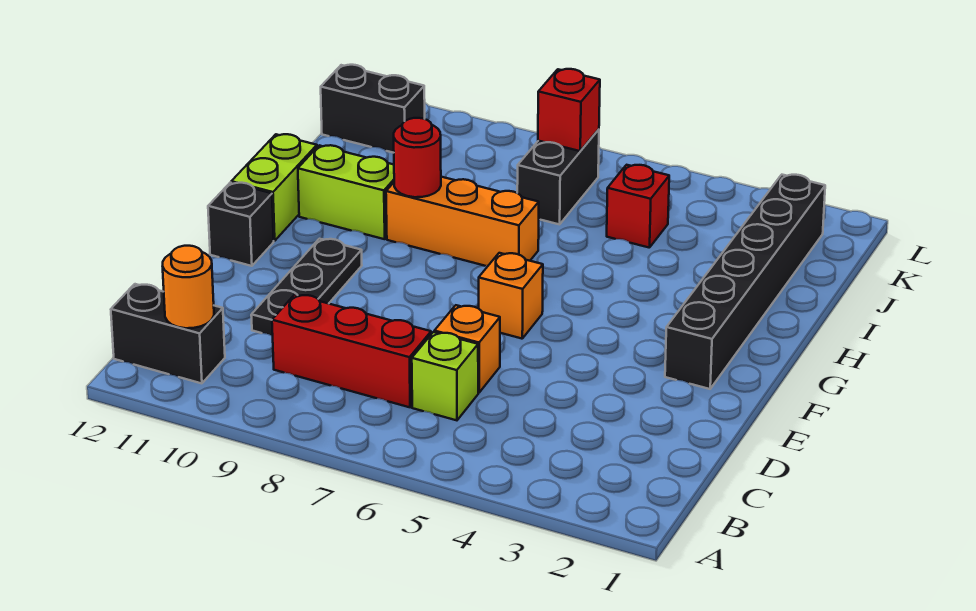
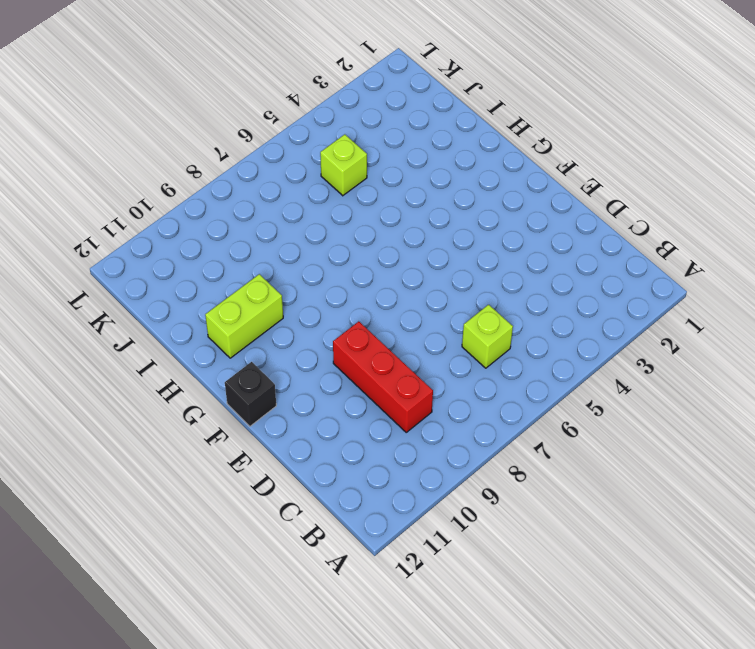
red 1x3 brick [333,321,433,432] -> red 1x3 brick turned to [272,294,431,407]
lime 1x1 brick [320,134,367,196] -> red 1x1 brick [607,165,669,248]
none -> black 1x2 brick [111,284,225,383]
none -> orange 1x1 brick [434,305,500,393]
none -> black 1x3 plate [251,239,362,336]

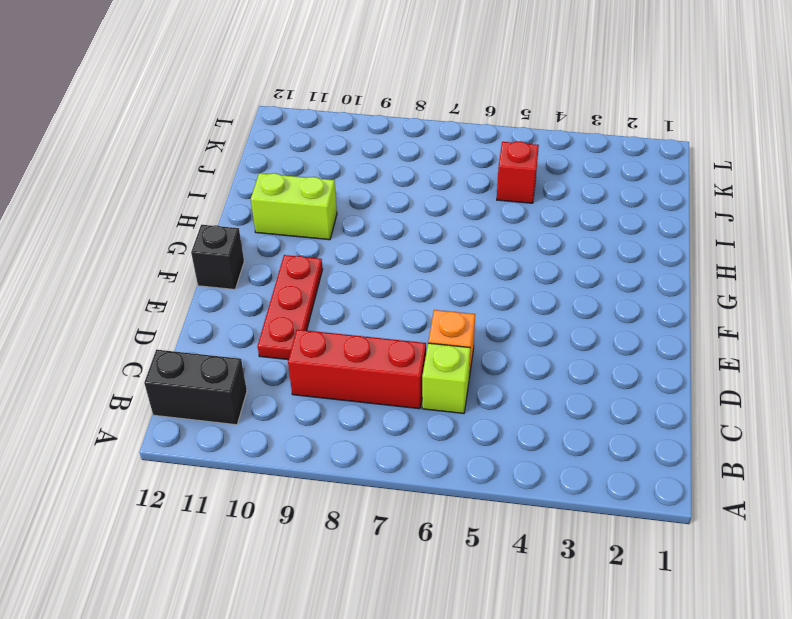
red 1x3 plate [258,255,323,360] -> black 1x3 plate [251,239,362,336]
none -> black 1x6 brick [665,175,825,389]
none -> orange 1x1 brick [479,253,543,339]
none -> lime 1x2 brick [231,134,317,241]

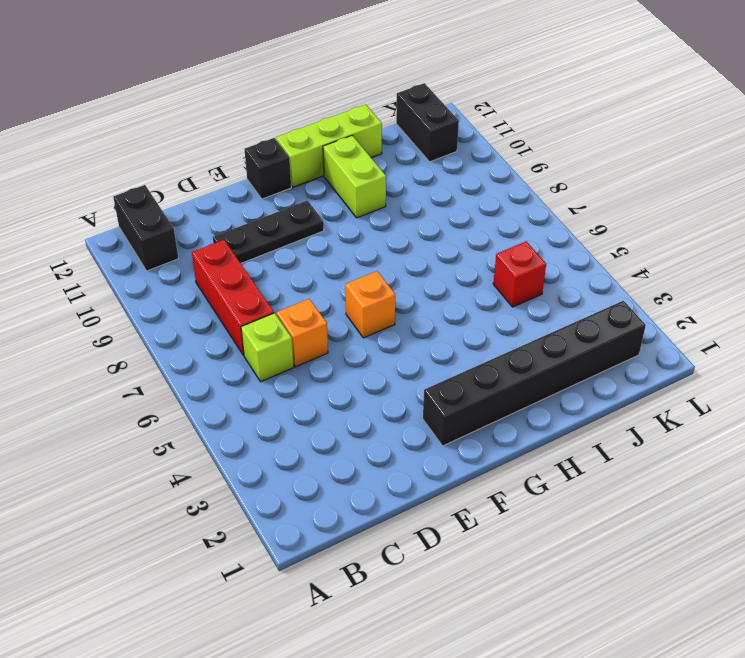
lime 1x3 brick [276,105,382,187] -> lime 1x2 brick [231,134,317,241]
none -> orange 1x3 brick [386,177,539,266]
none -> black 1x2 brick [517,129,599,224]
none -> orange 1x1 round brick [163,246,214,328]

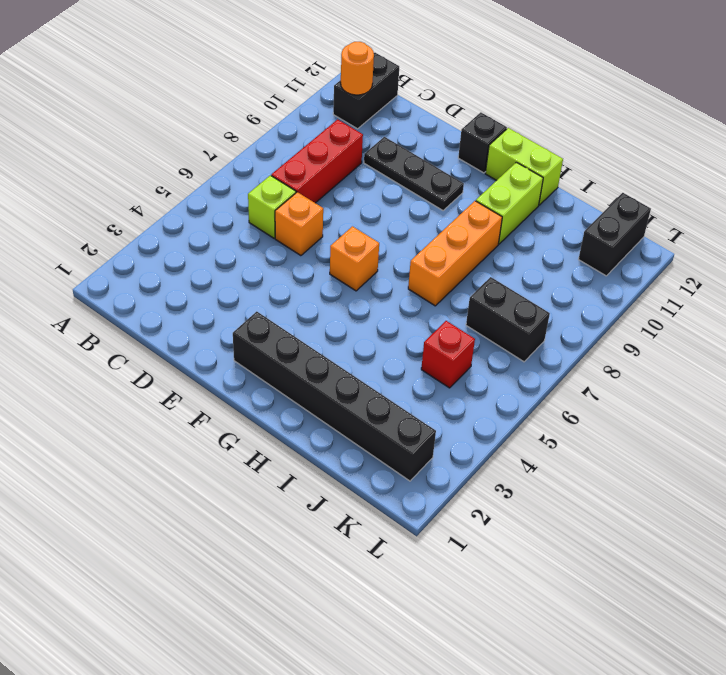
none -> red 1x1 round brick [394,118,441,197]
none -> red 1x1 brick [538,69,600,151]

